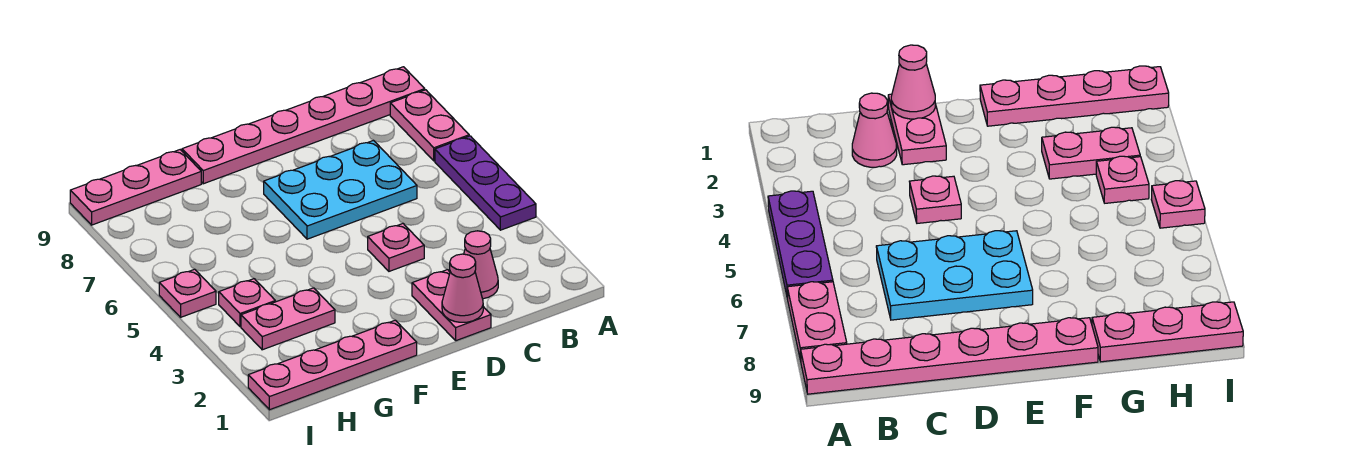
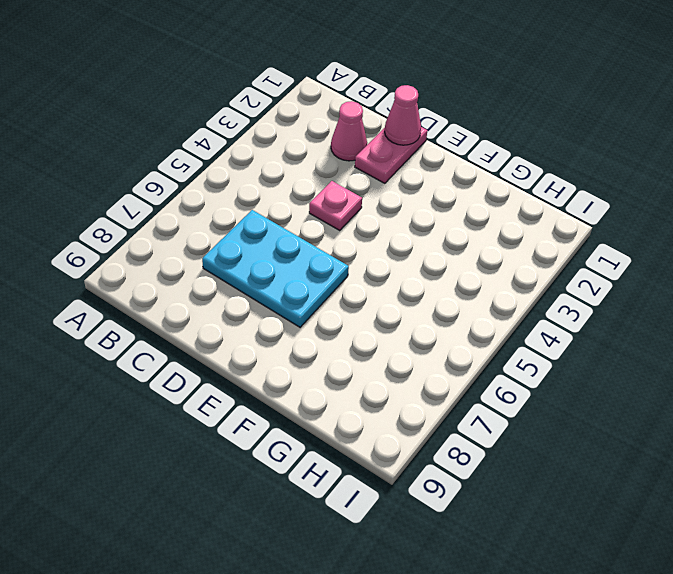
none -> purple 1x3 plate [435,136,536,230]
none -> pink 1x2 plate [390,90,469,161]
none -> pink 1x6 plate [182,67,425,184]

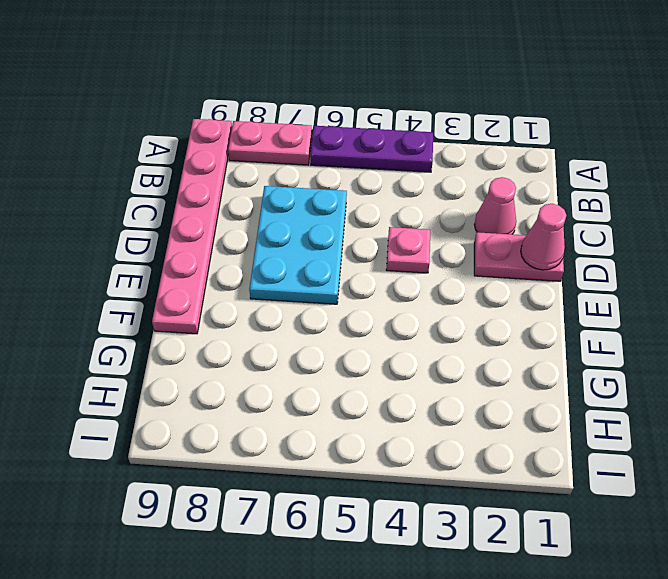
none -> pink 1x4 plate [248,320,417,410]
none -> pink 1x2 plate [241,288,335,350]
none -> pink 1x3 plate [70,150,201,225]

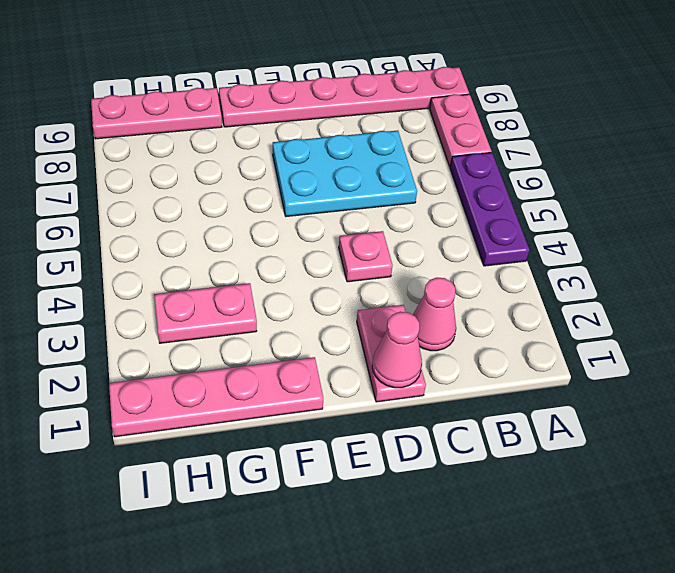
none -> pink 1x1 plate [219,279,275,327]
none -> pink 1x1 plate [159,269,216,317]

